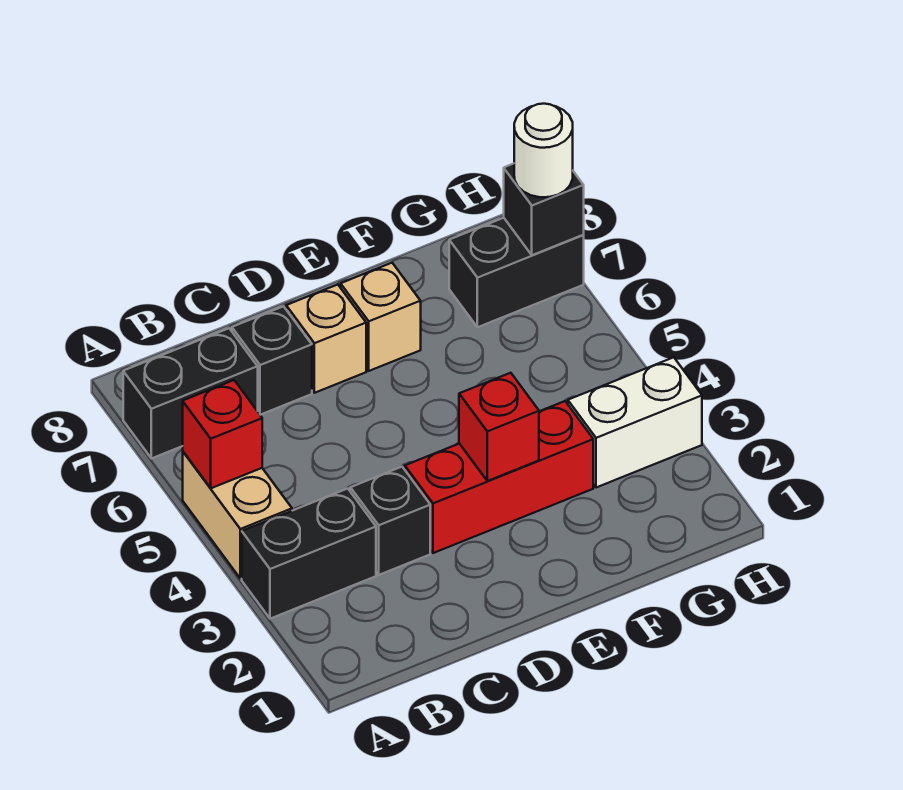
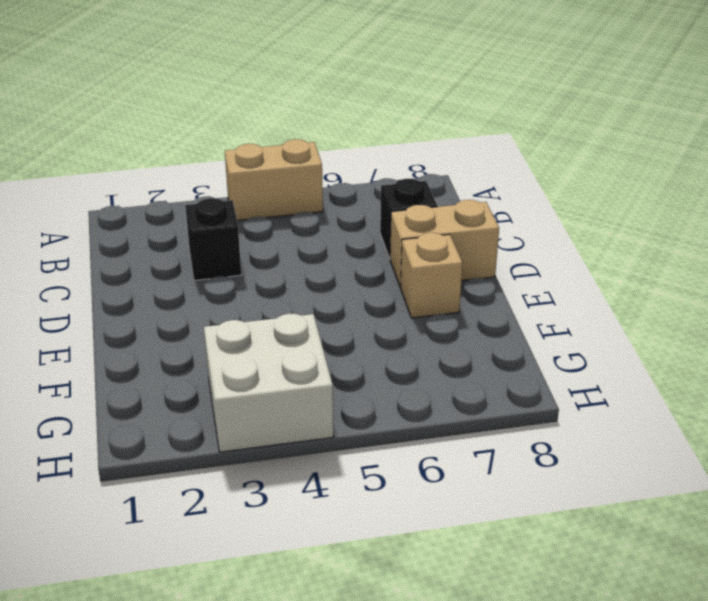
tan 1x2 brick [390,200,499,287] -> tan 1x1 brick [286,285,366,393]
white 2x2 brick [204,314,333,452] -> white 1x2 brick [568,357,702,488]
none -> black 1x2 brick [242,489,376,619]
none -> black 1x2 brick [123,328,258,458]
none -> red 1x3 brick [405,401,593,553]

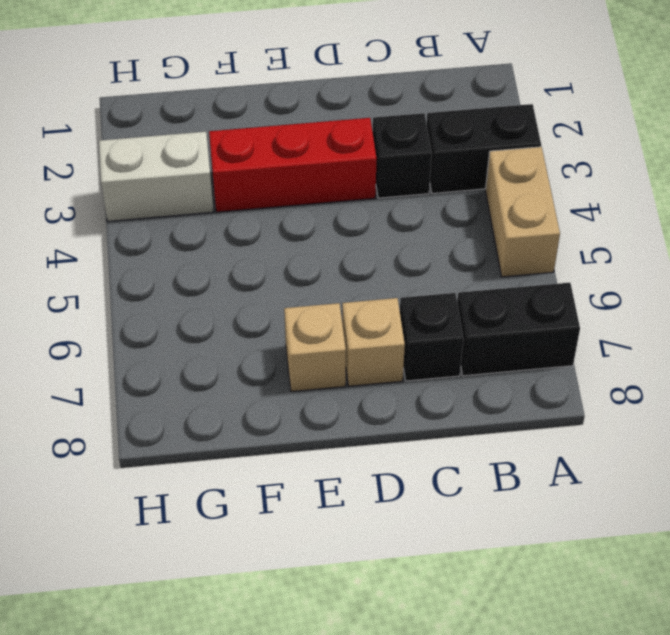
none -> black 1x2 brick [449,218,584,327]
none -> red 1x1 brick [183,380,262,488]
none -> red 1x1 brick [459,373,539,481]

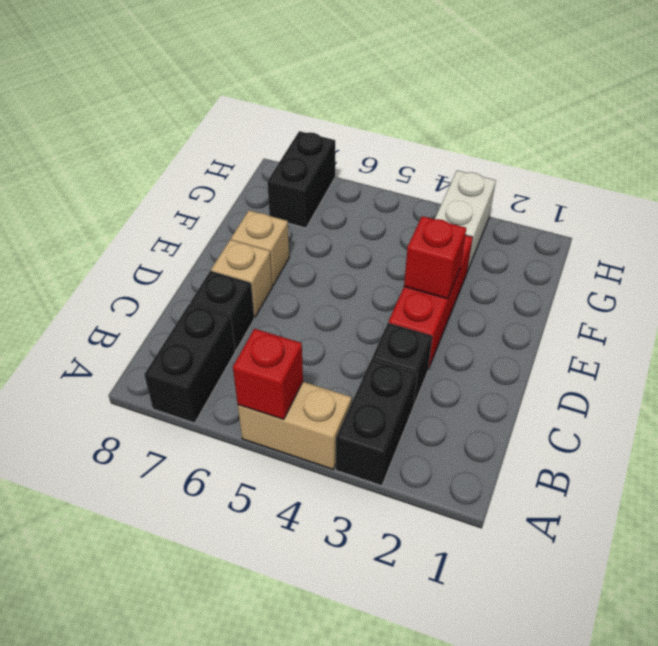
none -> black 1x1 brick [504,164,584,255]
none -> white 1x1 round brick [514,104,573,197]

